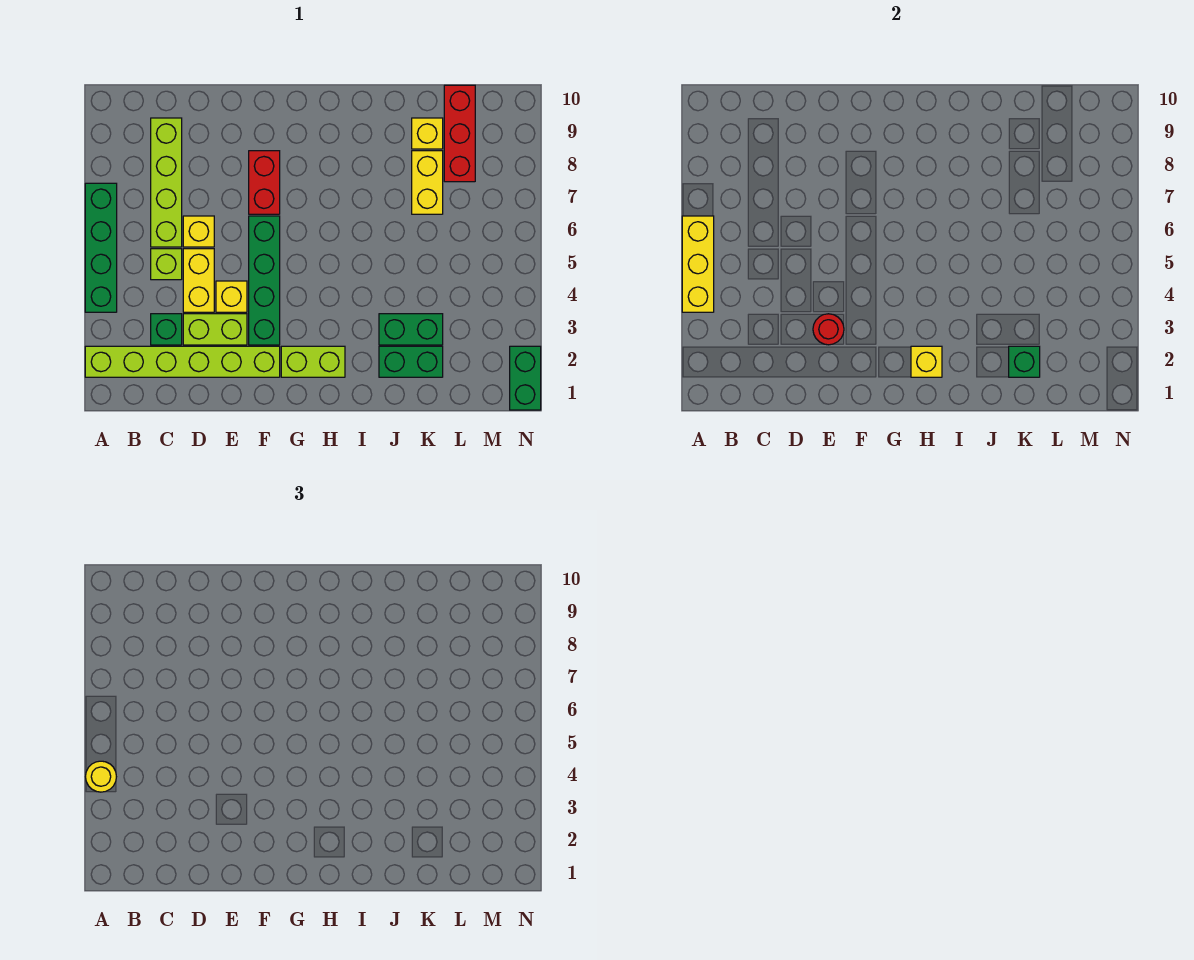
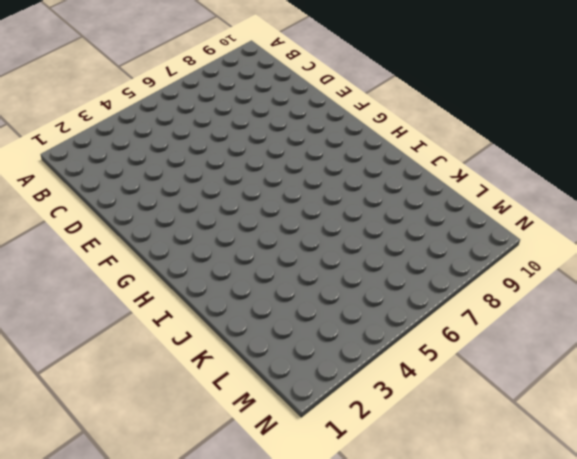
none -> lime 1x6 brick [85,346,280,377]
none -> green 1x4 brick [85,183,117,312]
none -> green 1x1 brick [151,314,182,345]

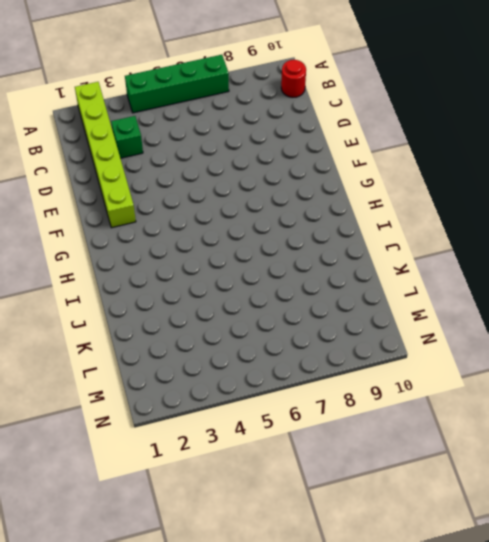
red 1x1 round brick [281,60,306,97] -> red 1x1 round brick moved to [813,314,844,345]
none -> lime 1x1 brick [151,249,182,280]
none -> lime 1x4 brick [151,118,182,247]
none -> lime 1x2 brick [183,314,247,345]

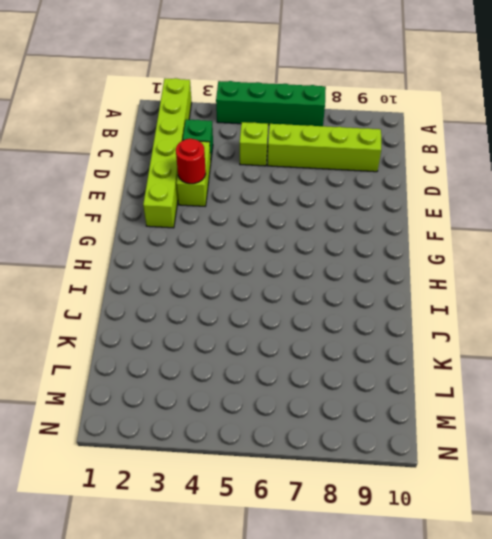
none -> yellow 1x2 brick [183,249,214,312]
none -> yellow 1x1 brick [183,216,214,247]
none -> yellow 1x1 brick [216,281,247,312]

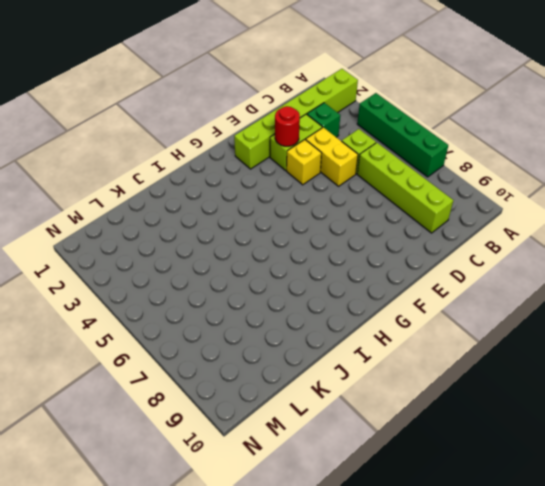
none -> yellow 1x1 brick [183,216,214,247]
none -> green 1x4 brick [249,216,280,345]
none -> red 1x2 brick [249,151,280,214]

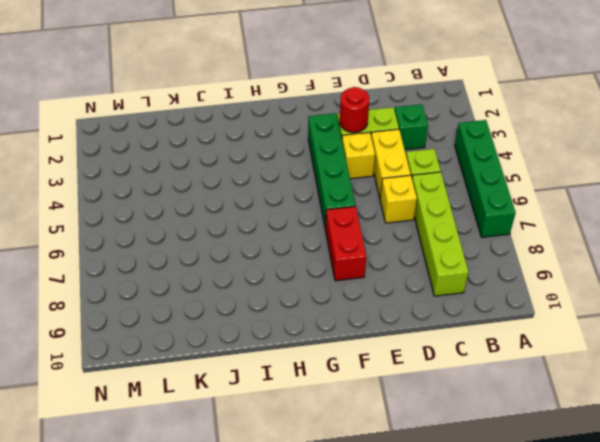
none -> lime 1x6 brick [85,346,280,377]
none -> lime 1x2 brick [281,346,345,377]
none -> green 1x2 brick [379,346,443,377]

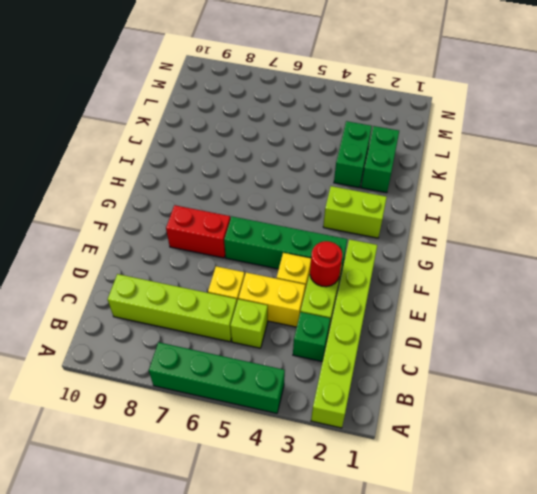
lime 1x2 brick [323,186,387,238] -> lime 1x2 brick turned to [281,346,345,377]
none -> yellow 1x2 brick [412,151,443,214]
none -> yellow 1x1 brick [412,118,443,149]
none -> red 1x3 brick [444,85,475,182]

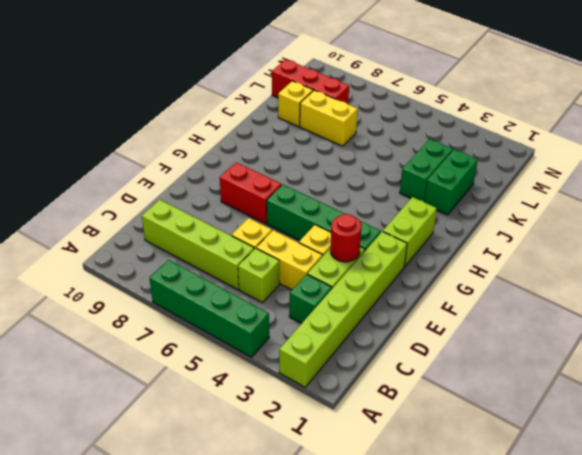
none -> green 1x2 brick [510,346,541,410]
none -> yellow 1x3 brick [682,216,714,312]
none -> yellow 1x1 brick [911,346,942,377]

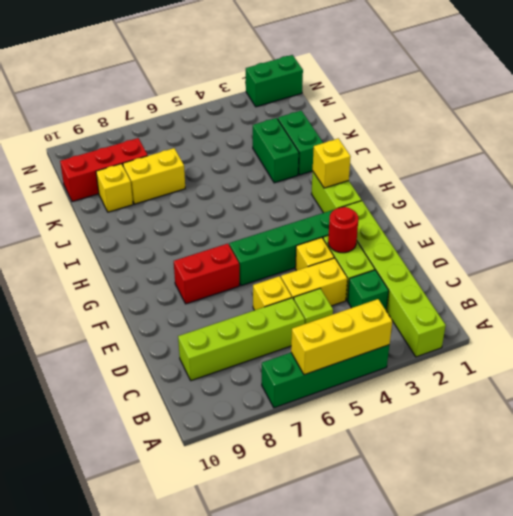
none -> green 1x1 brick [1009,346,1040,377]
none -> yellow 1x1 round brick [86,761,116,792]

